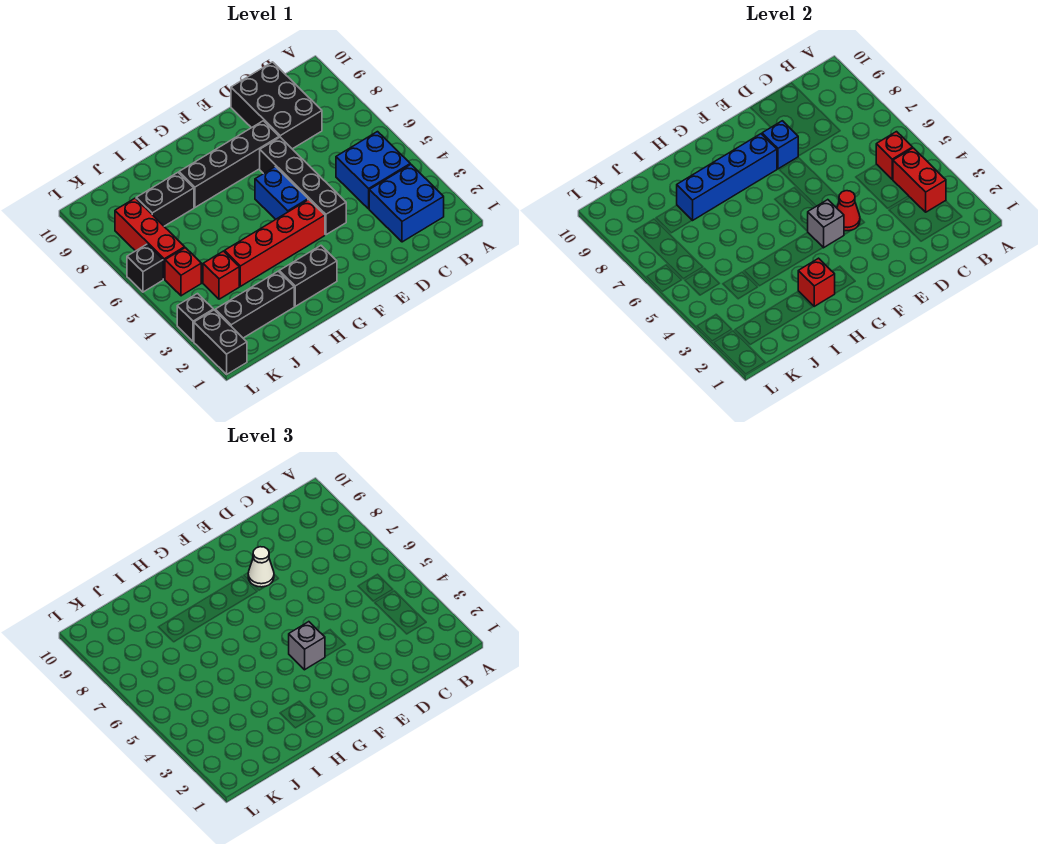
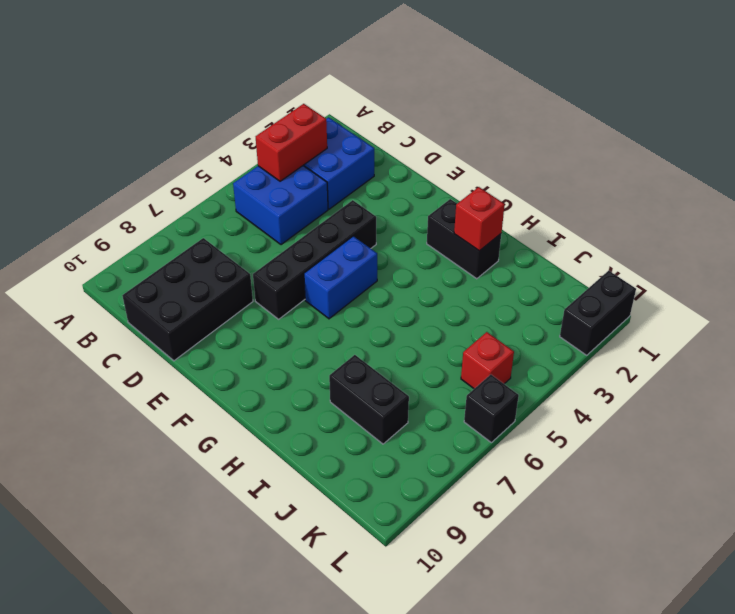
none -> black 1x4 brick [179,121,279,207]
none -> red 1x4 brick [225,200,325,286]
none -> black 1x3 brick [215,271,294,338]

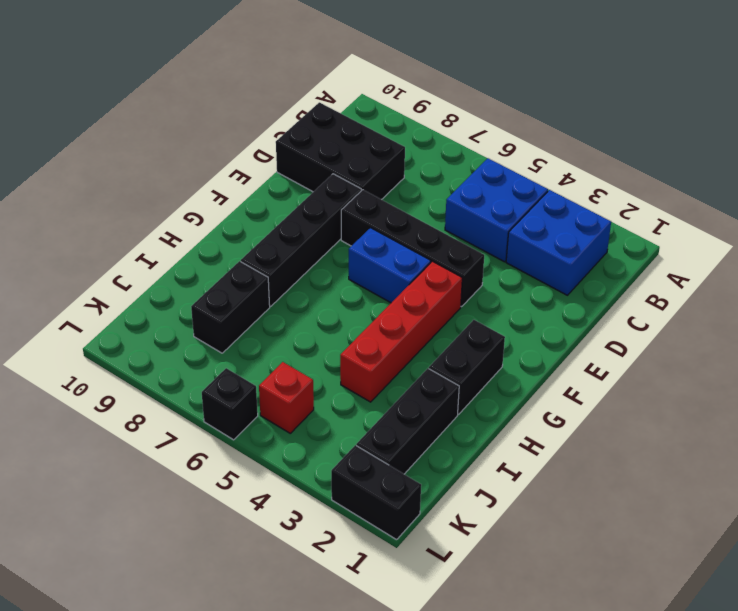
none -> red 1x1 brick [203,251,239,299]
none -> red 1x3 brick [115,198,185,279]
none -> black 1x1 brick [177,294,213,342]

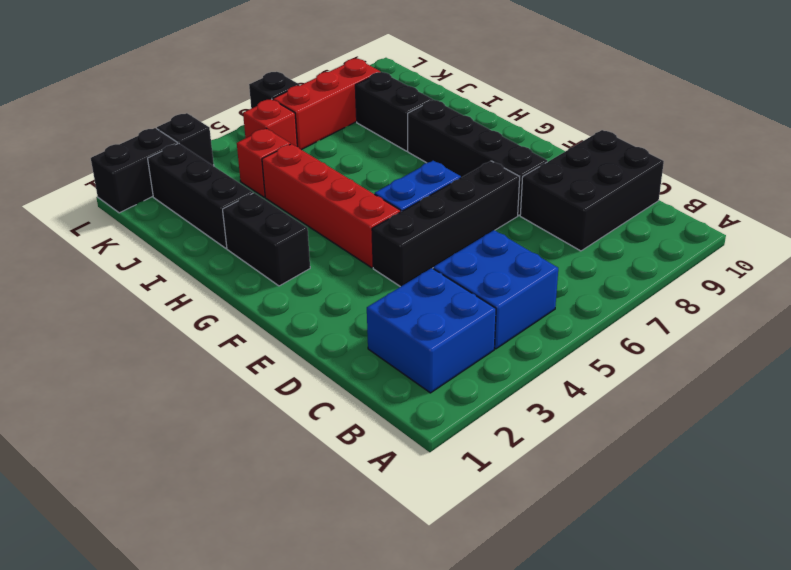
none -> red 1x2 brick [893,148,946,212]
none -> red 1x1 brick [876,132,913,179]
none -> red 1x1 cone [837,191,860,231]

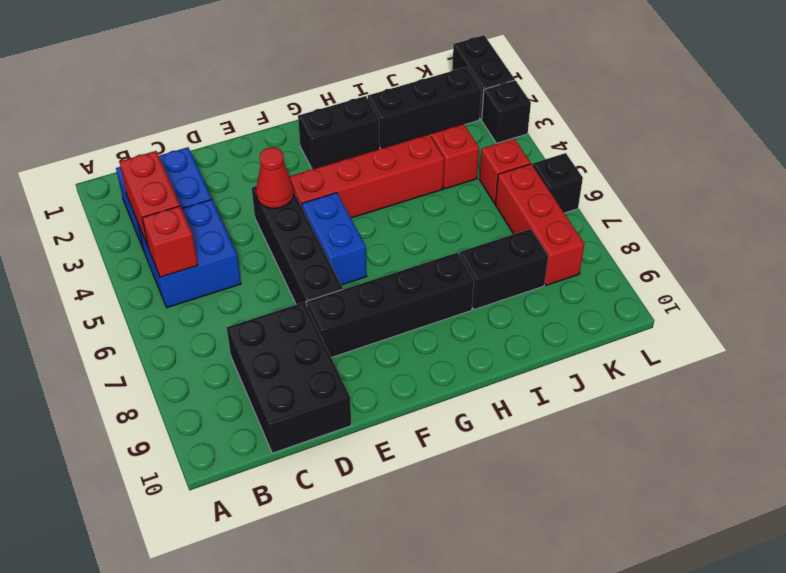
none -> blue 1x1 brick [762,121,798,169]
none -> grey 1x1 brick [807,200,844,248]
none -> blue 1x4 brick [677,134,777,221]

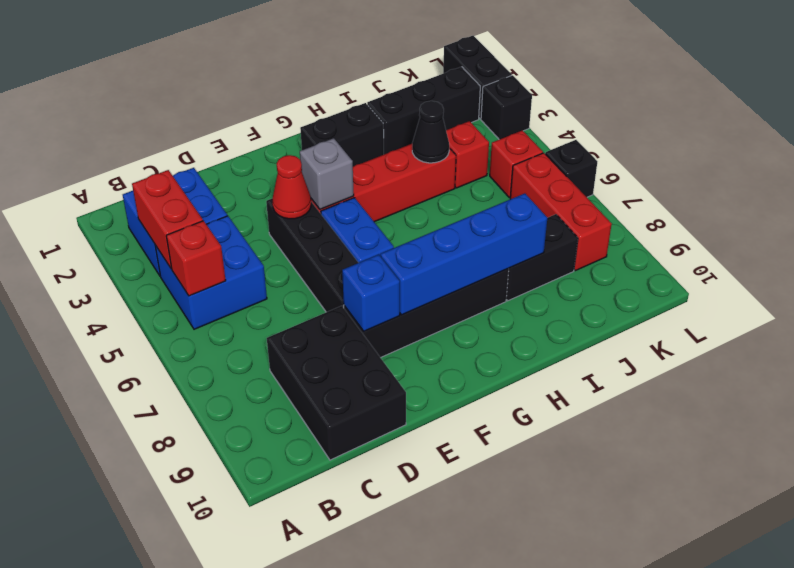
black 1x1 cone [412,101,449,163] -> none
none -> red 1x1 brick [798,258,835,306]
none -> white 1x1 cone [248,547,274,587]
none -> grey 1x1 brick [289,622,325,670]

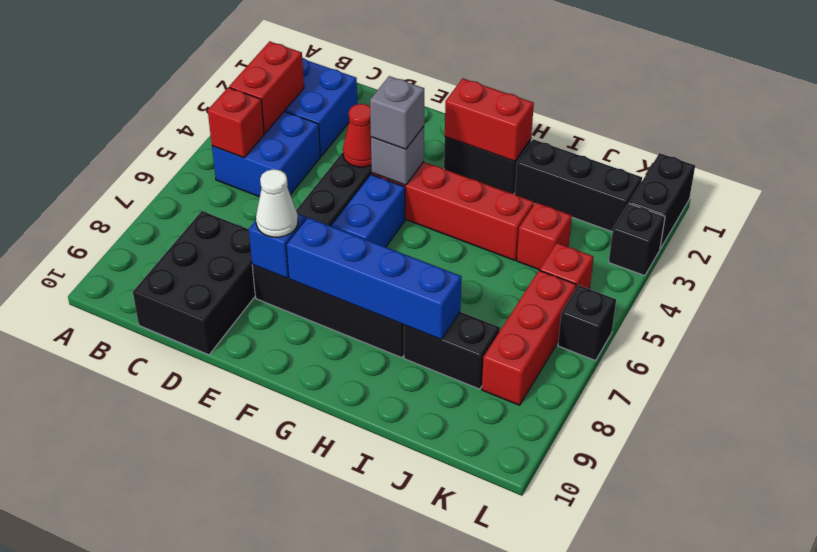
red 1x2 brick [445,79,534,161] -> red 1x1 brick [798,258,835,306]

